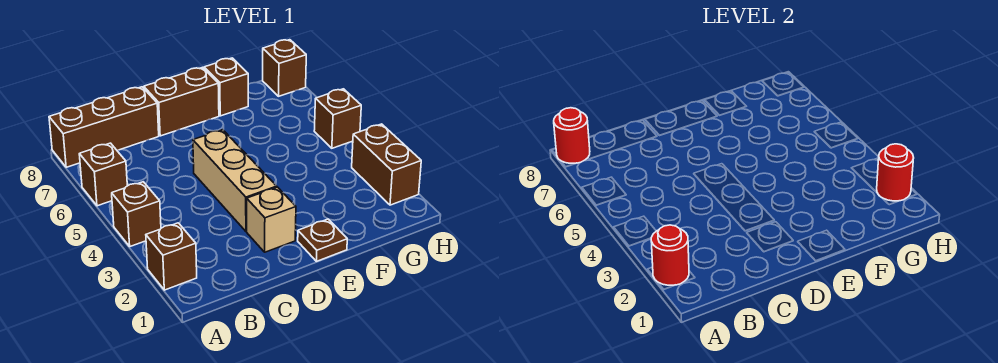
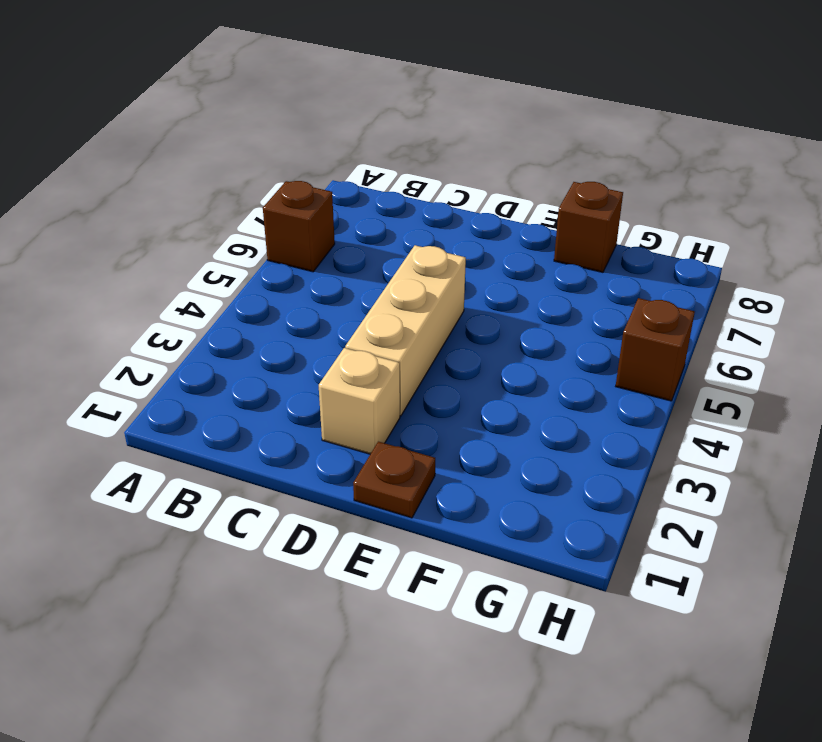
none -> brown 1x1 brick [146,223,197,290]
none -> brown 1x1 brick [112,182,161,246]
none -> brown 1x3 brick [49,87,159,167]

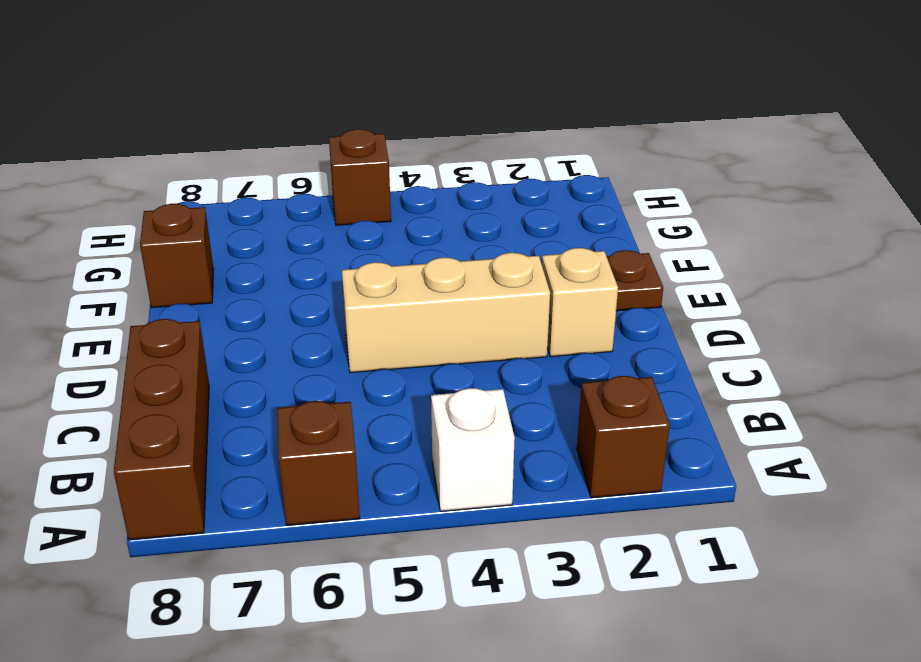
white 1x1 brick [431,388,515,511] -> brown 1x1 brick [112,182,161,246]
none -> brown 1x2 brick [144,67,219,136]
none -> brown 1x2 brick [352,124,421,205]
none -> brown 1x1 brick [263,40,306,96]

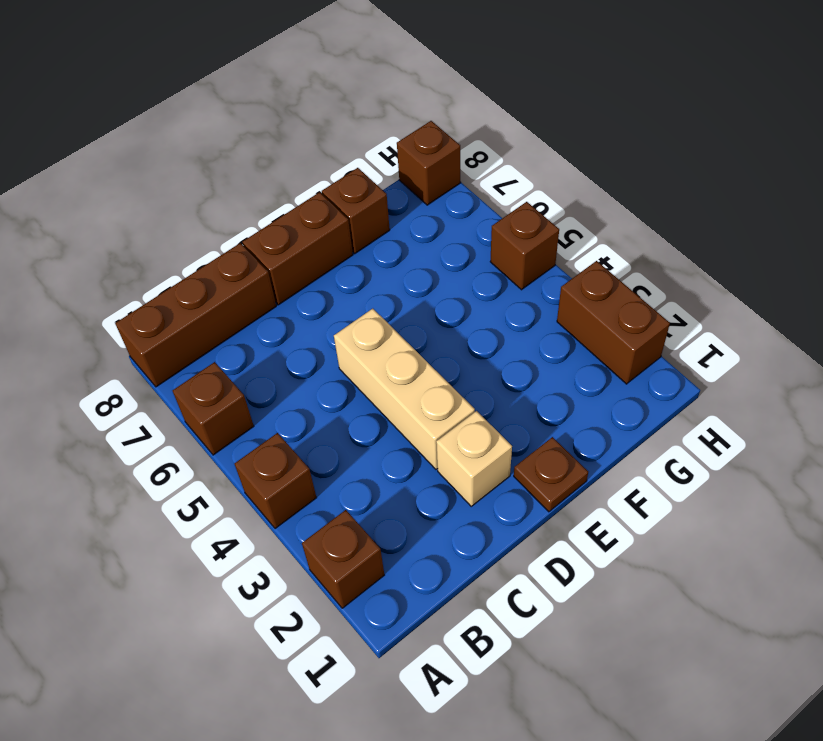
none -> red 1x1 round brick [651,225,689,285]
none -> red 1x1 round brick [554,108,590,163]
none -> red 1x1 round brick [877,144,914,201]

